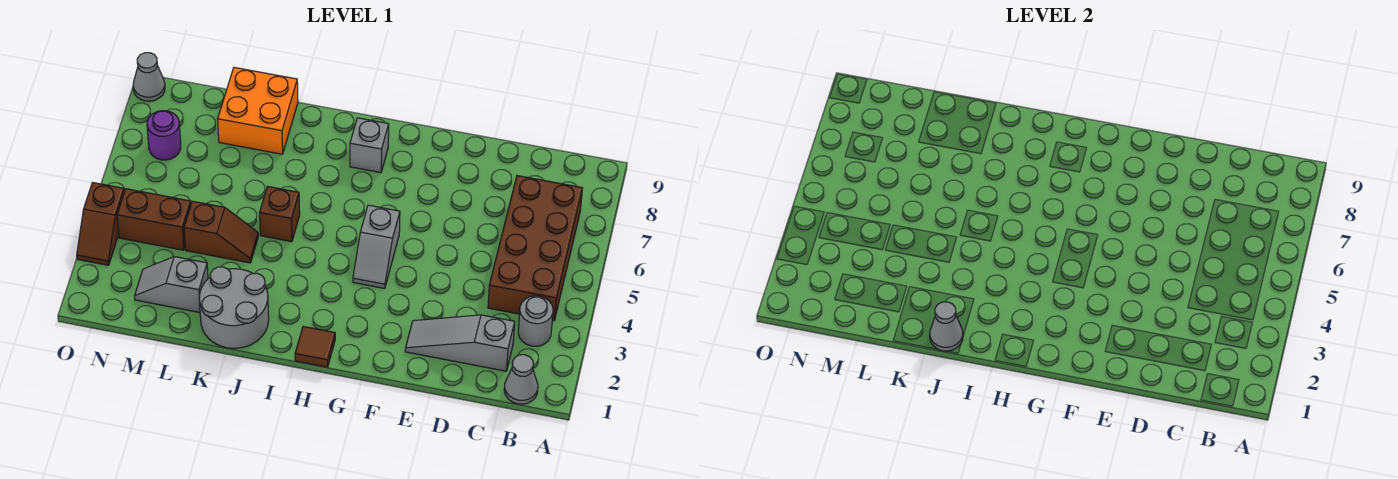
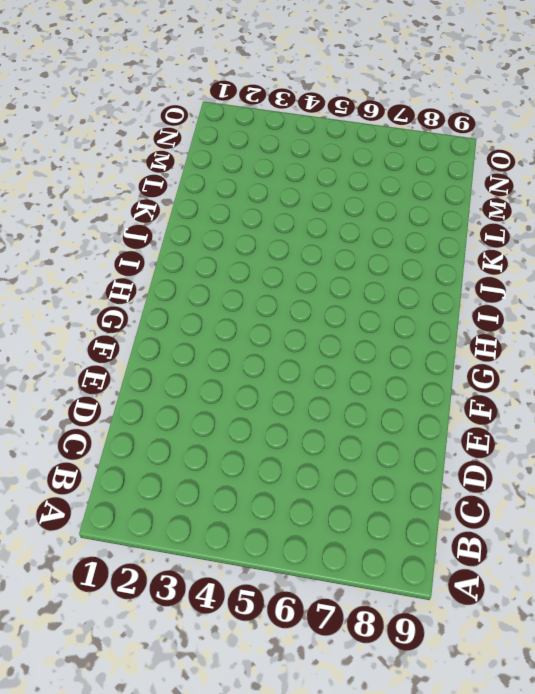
none -> grey 1x1 cone [504,355,538,404]
none -> grey 1x1 round brick [518,296,553,346]
none -> brown 2x4 brick [488,176,582,321]

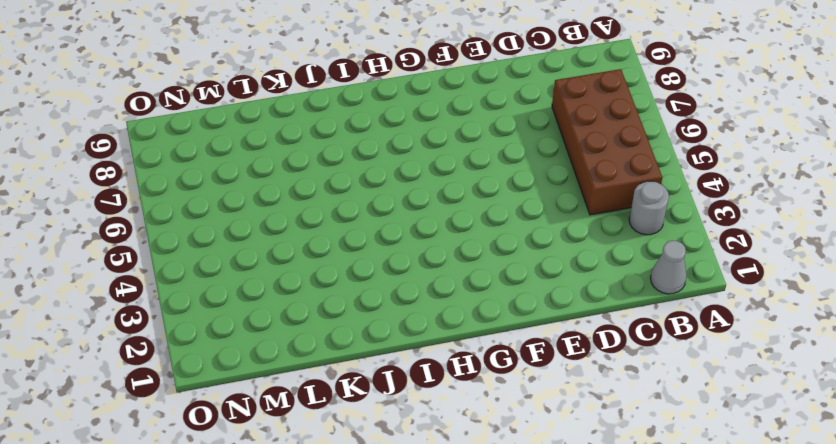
none -> grey 1x3 slope [405,315,515,371]
none -> grey 1x2 slope [353,205,400,288]
none -> brown 1x1 tile [295,326,335,367]

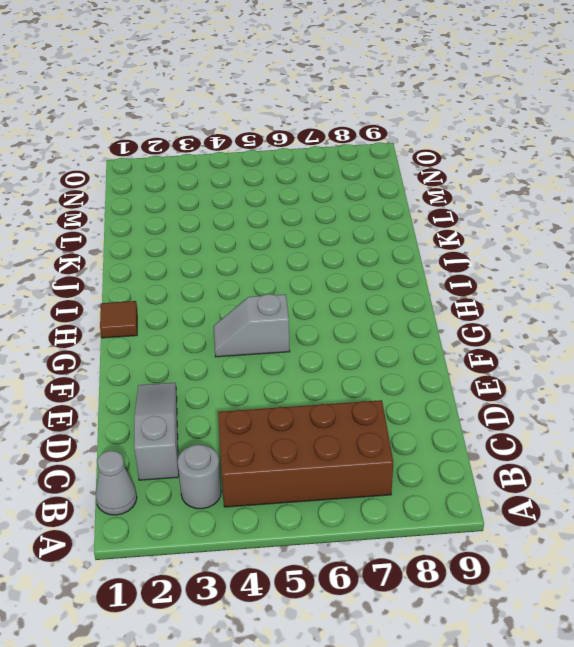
none -> grey 1x1 brick [350,118,389,173]
none -> grey 2x2 round brick [199,267,269,348]
none -> brown 1x1 brick [260,186,300,242]

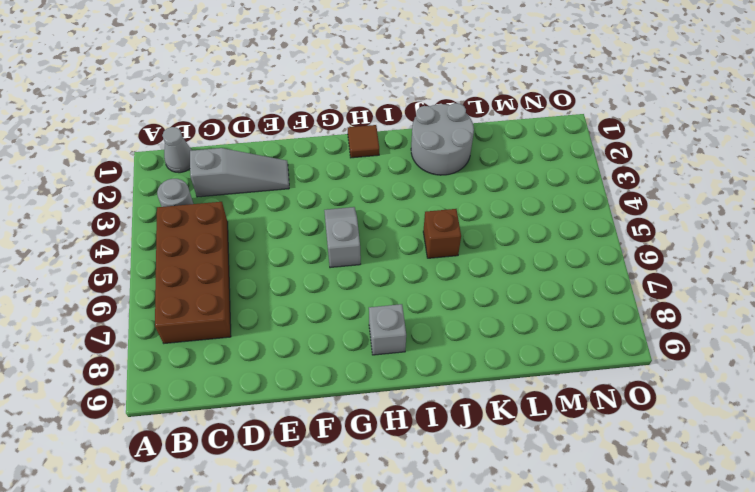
none -> brown 1x2 slope [184,201,258,263]
none -> orange 2x2 brick [218,67,298,154]
none -> grey 1x2 slope [135,257,208,312]

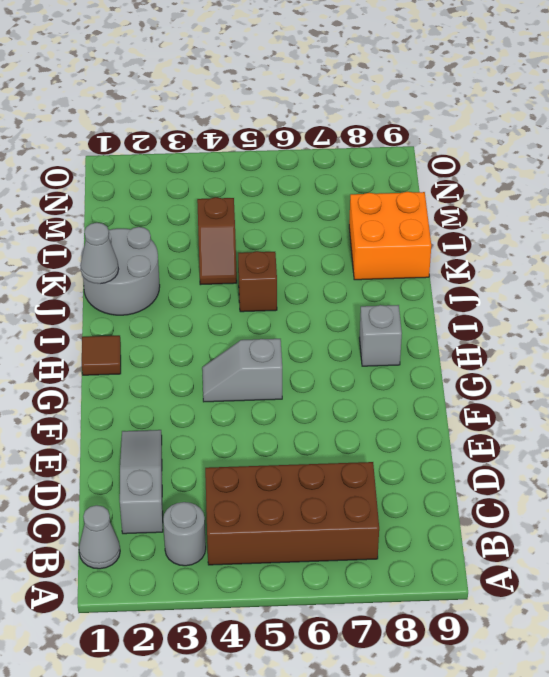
none -> grey 1x2 slope [135,257,208,312]
none -> brown 1x2 brick [117,189,191,250]
none -> purple 1x1 round brick [147,111,181,160]

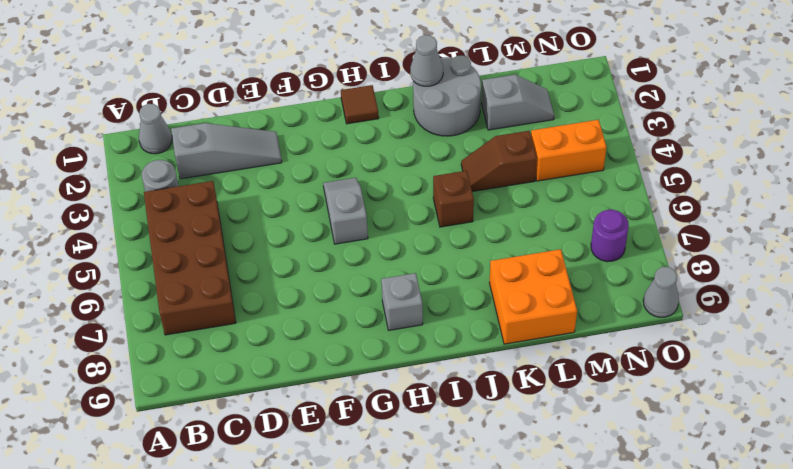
orange 1x2 brick [531,120,606,181] -> brown 1x2 brick [117,189,191,250]
none -> brown 1x2 slope [77,183,124,265]

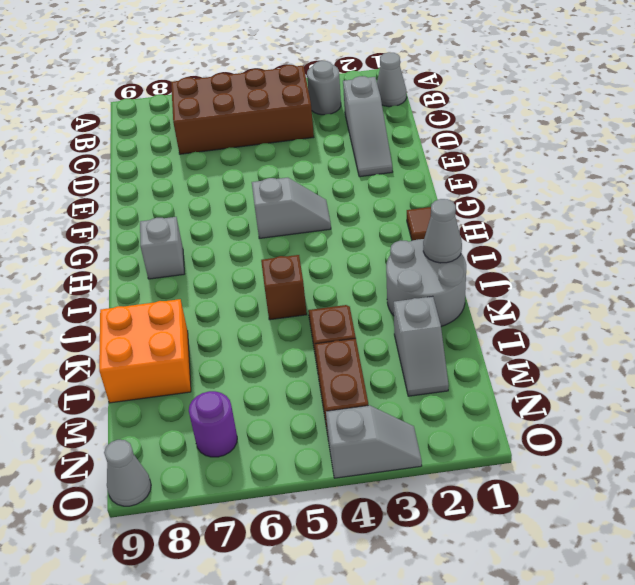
grey 1x2 slope [326,405,422,478] -> brown 1x2 slope [77,183,124,265]

